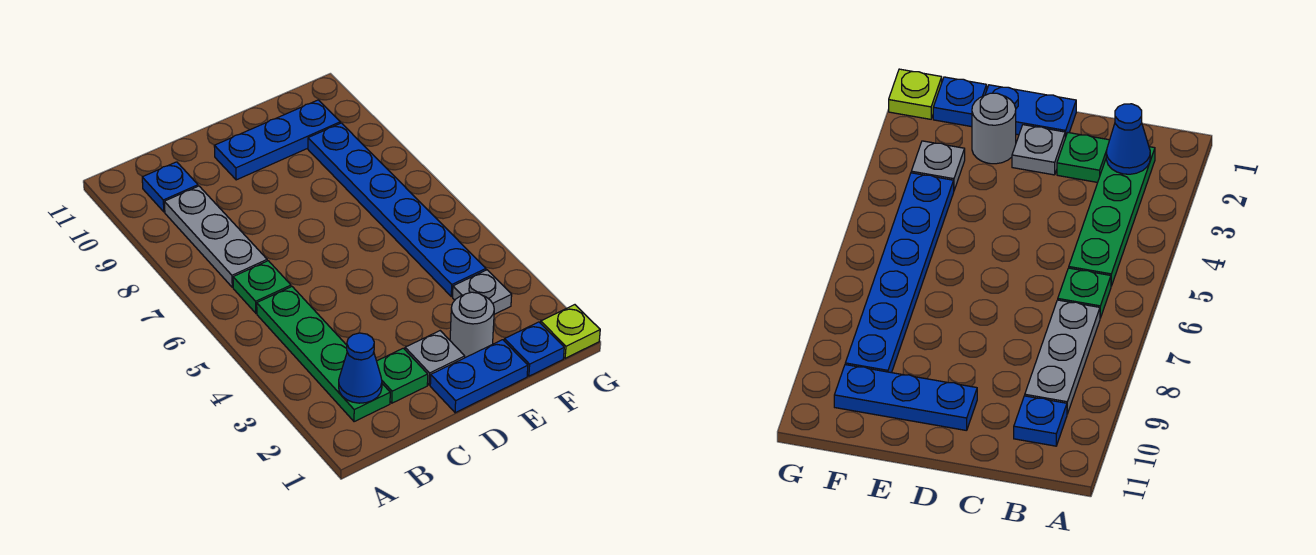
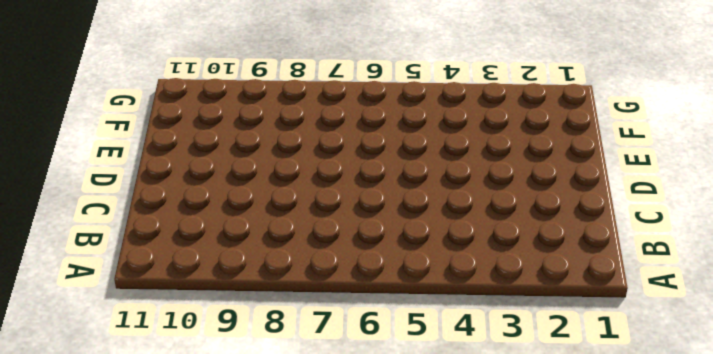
none -> green 1x4 plate [257,287,390,422]
none -> green 1x1 plate [233,261,291,313]
none -> grey 1x3 plate [164,186,267,287]

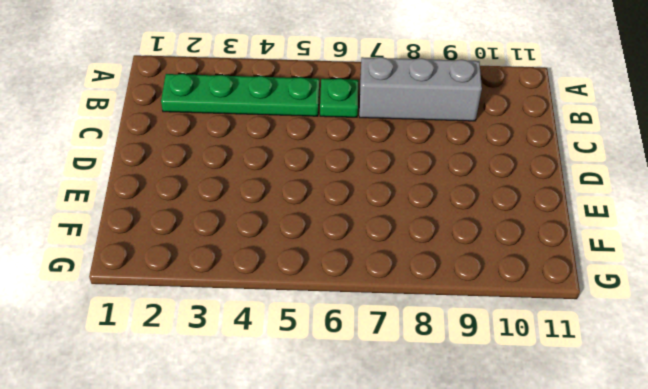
grey 1x3 brick [359,57,482,121] -> grey 1x3 plate [164,186,267,287]
none -> blue 1x1 plate [142,162,198,212]
none -> green 1x1 plate [377,348,428,403]
none -> blue 1x2 plate [430,340,528,413]

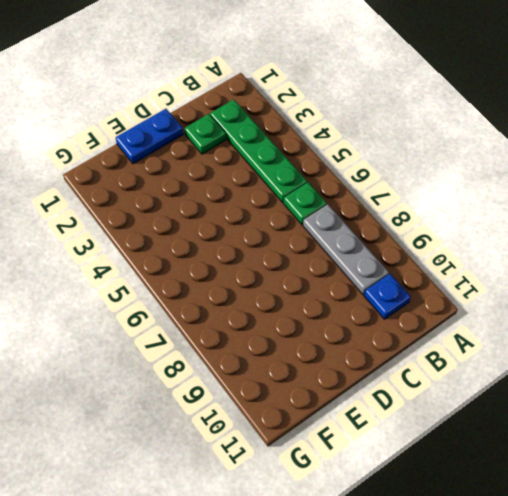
none -> grey 1x1 plate [405,331,465,385]
none -> blue 1x3 plate [214,100,340,180]
none -> grey 1x1 round brick [450,292,494,358]

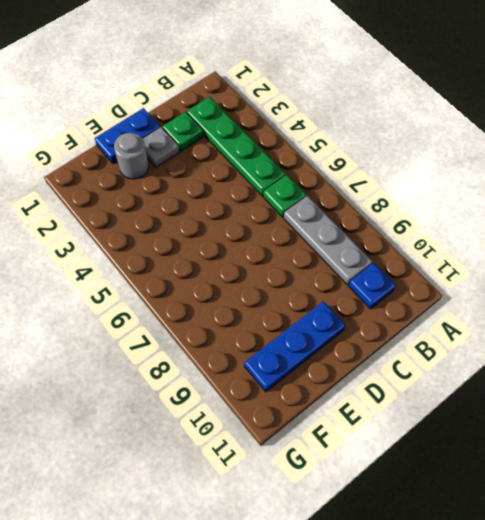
none -> blue 1x1 plate [504,322,564,376]
none -> grey 1x1 plate [453,270,512,314]
none -> blue 1x6 plate [308,123,486,297]

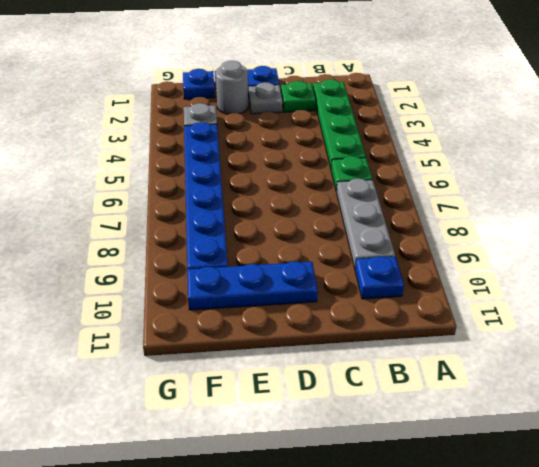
none -> lime 1x1 plate [541,305,600,358]
none -> blue 1x1 cone [339,333,382,403]

